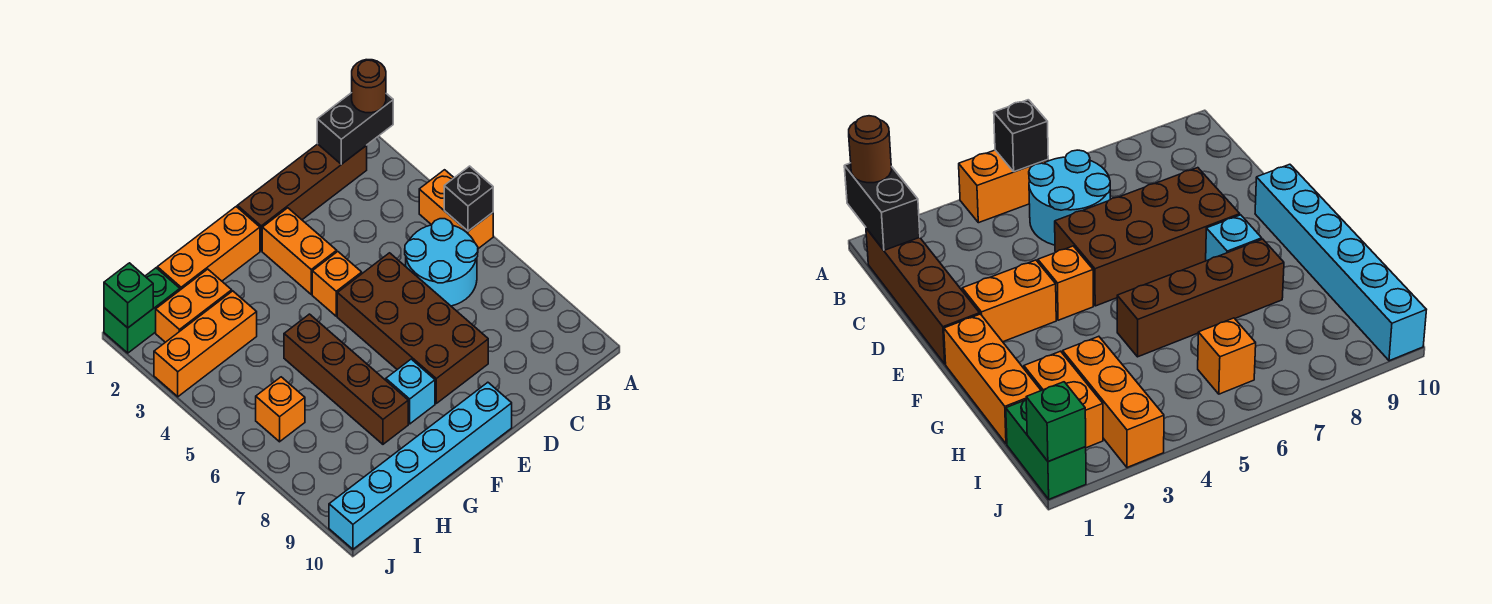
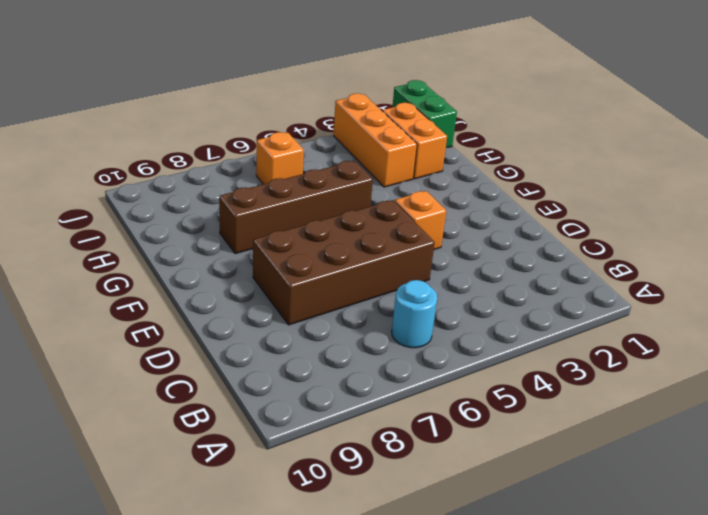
cyan 1x1 round brick [392,280,437,348] -> cyan 2x2 round brick [405,219,478,306]
none -> orange 1x2 brick [419,170,493,249]
none -> brown 1x4 brick [237,144,367,251]
none -> orange 1x2 brick [262,208,337,294]

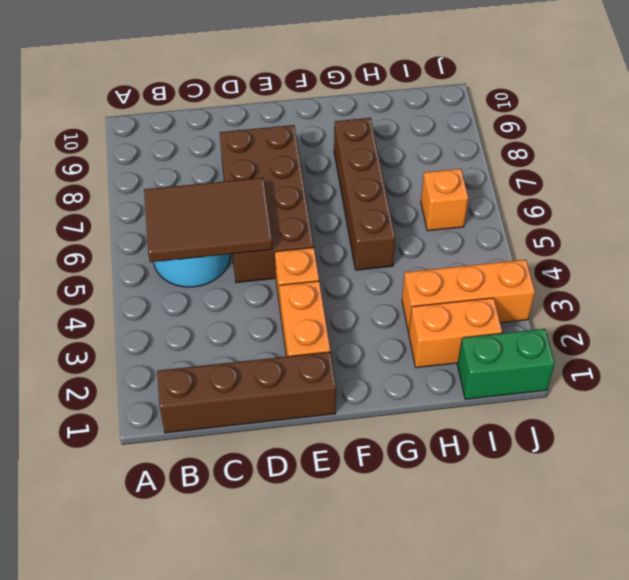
brown 2x3 tile [144,178,273,262] -> none
none -> orange 1x2 brick [419,170,493,249]
none -> cyan 1x6 brick [329,382,512,549]
none -> orange 1x3 brick [157,207,260,290]

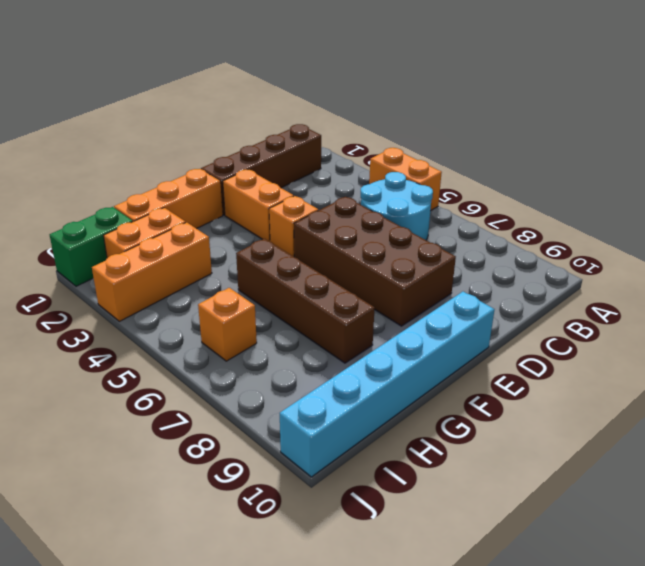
none -> cyan 1x1 brick [386,359,435,424]
none -> black 1x2 brick [317,93,393,164]
none -> black 1x1 brick [444,166,493,231]

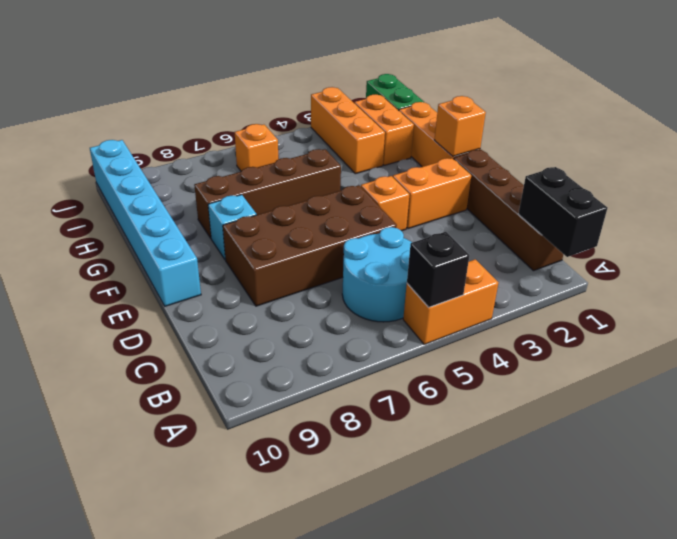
orange 1x1 brick [435,96,486,156] -> none
none -> green 1x1 brick [104,263,153,328]
none -> brown 1x1 round brick [352,60,386,113]

